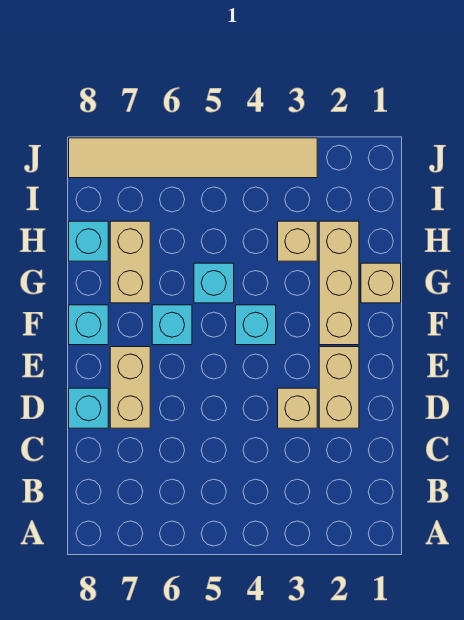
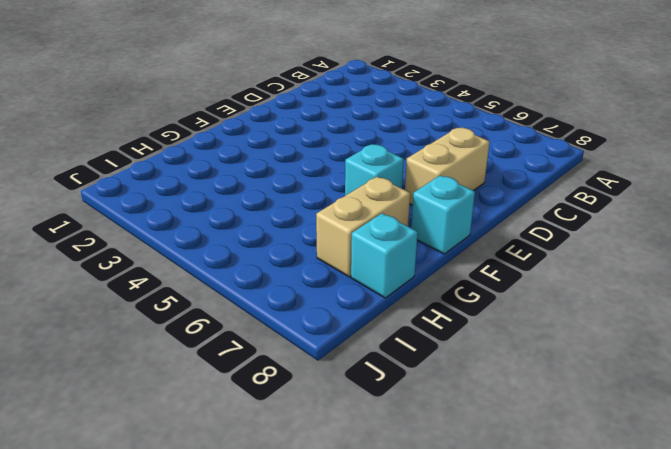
none -> tan 1x2 brick [319,347,359,428]
none -> tan 1x1 brick [278,388,317,428]
none -> cyan 1x1 brick [69,388,108,428]

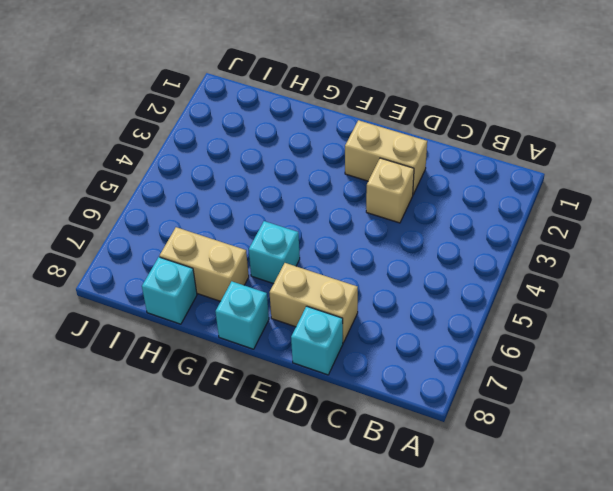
none -> tan 1x3 brick [319,221,359,345]
none -> cyan 1x1 brick [236,305,276,345]
none -> tan 1x1 brick [361,263,401,303]

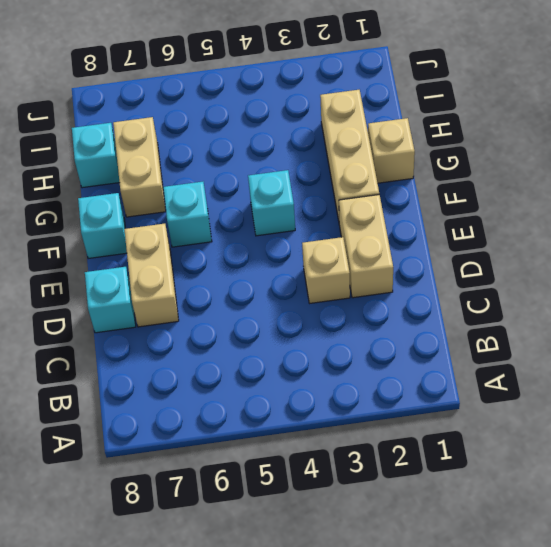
none -> cyan 1x1 brick [194,263,234,303]
none -> tan 1x1 brick [278,221,317,261]
none -> tan 1x6 tile [69,138,317,178]

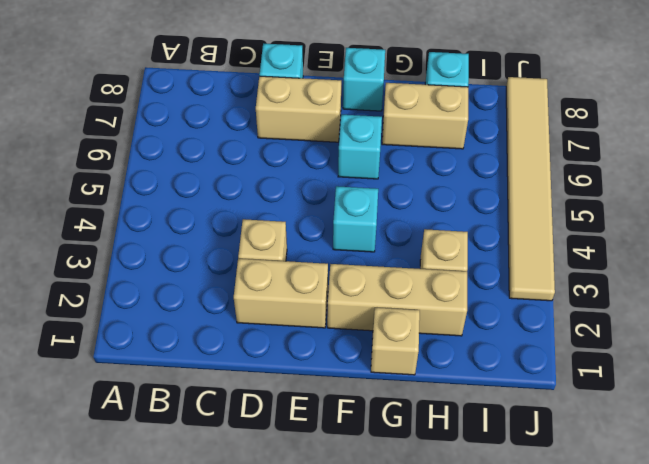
none -> cyan 1x1 brick [194,263,234,303]

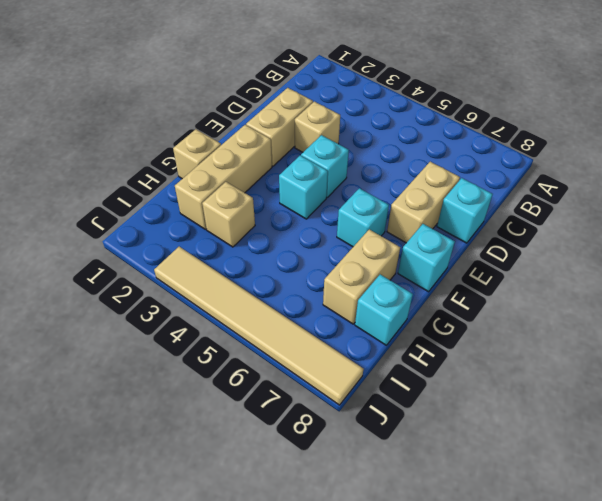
cyan 1x1 brick [301,135,349,197] -> cyan 1x1 brick moved to [194,263,234,303]

